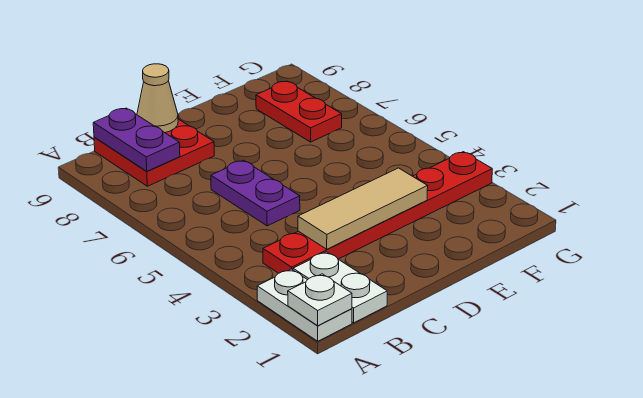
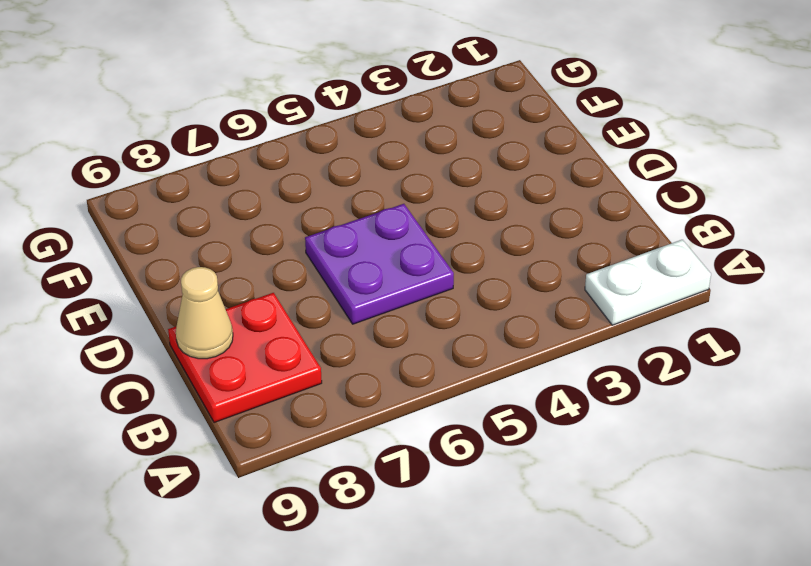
purple 2x2 plate [305,204,454,324] -> purple 1x2 plate [211,160,300,226]
none -> white 1x2 plate [293,252,387,323]
none -> red 1x6 plate [263,152,492,273]

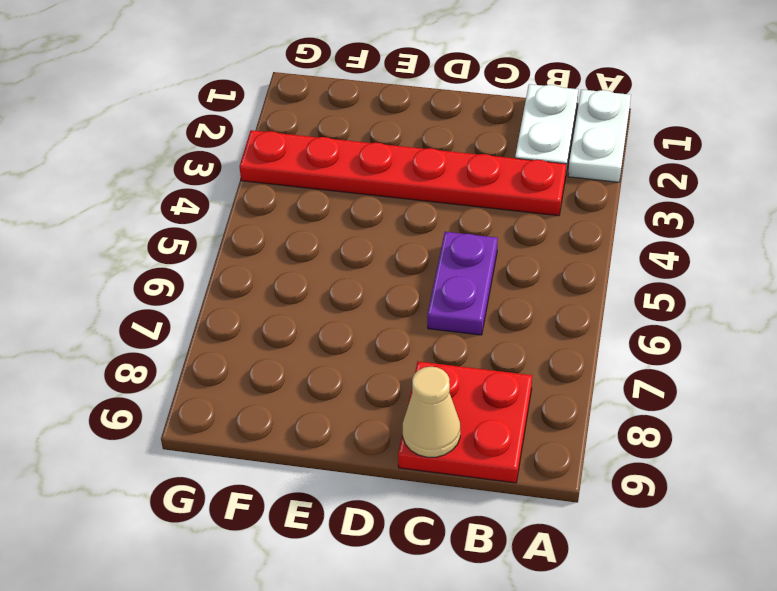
none -> red 1x2 plate [256,81,342,142]
none -> white 1x1 plate [288,274,352,326]

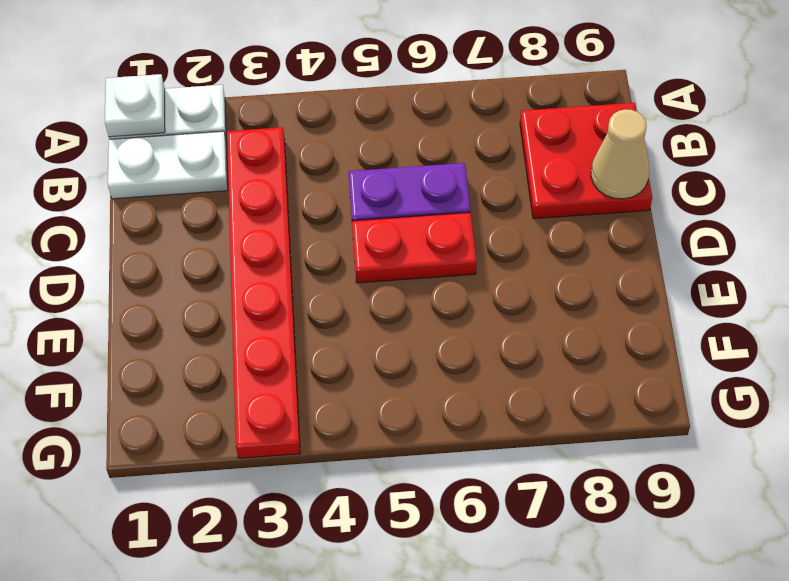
red 1x2 plate [352,213,476,283] -> red 1x2 plate moved to [256,81,342,142]
none -> purple 1x2 plate [93,108,180,171]
none -> tan 1x3 tile [298,168,428,249]

